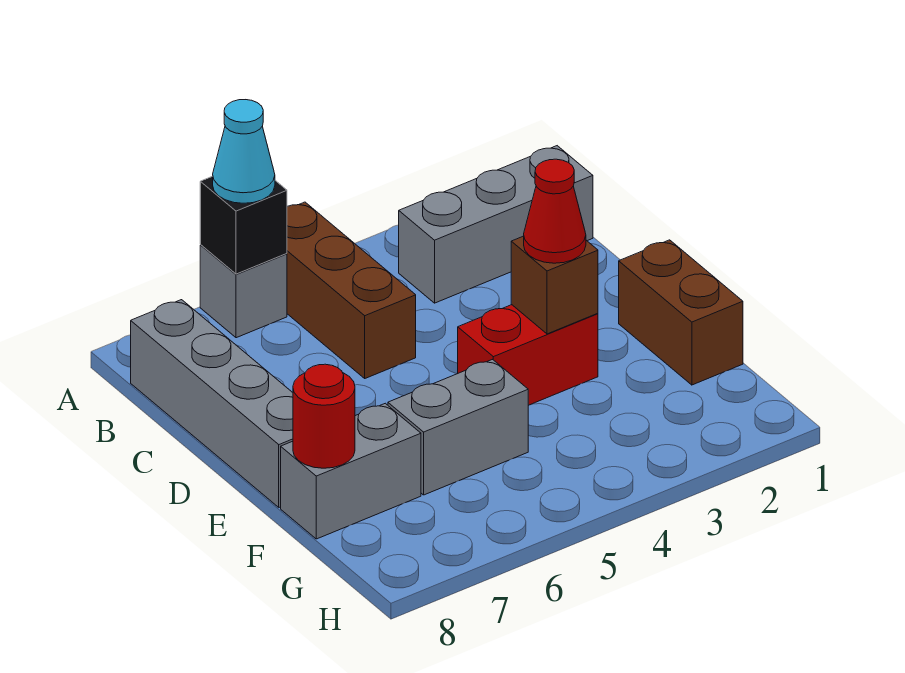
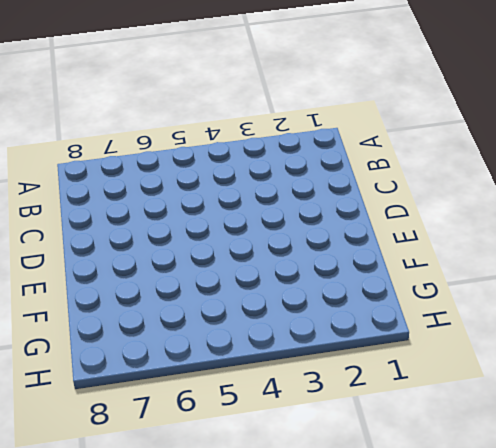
none -> brown 1x3 brick [287,202,416,378]
none -> grey 1x1 brick [200,245,287,338]
none -> grey 1x3 brick [399,146,593,303]

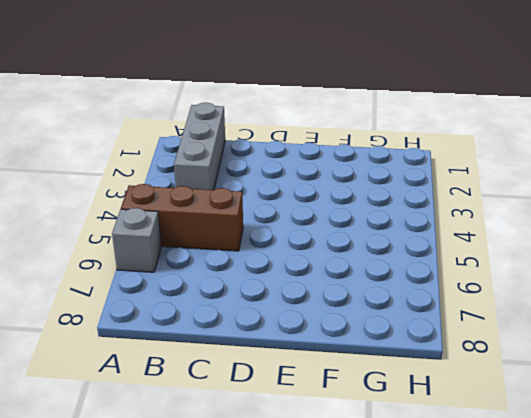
none -> grey 1x4 brick [131,300,293,507]
none -> brown 1x2 brick [619,240,743,385]
none -> red 1x2 brick [458,305,598,405]

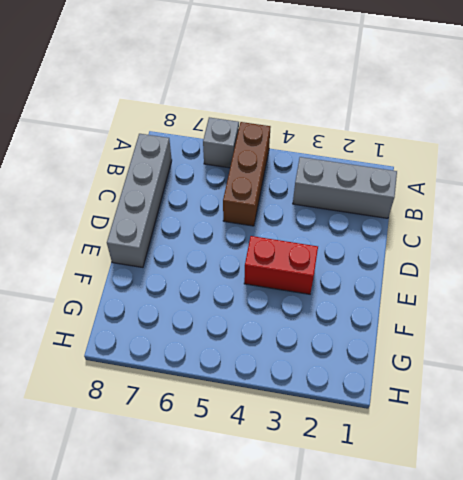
none -> brown 1x2 brick [619,240,743,385]
none -> grey 1x2 brick [388,360,528,495]
none -> grey 1x2 brick [281,403,421,539]

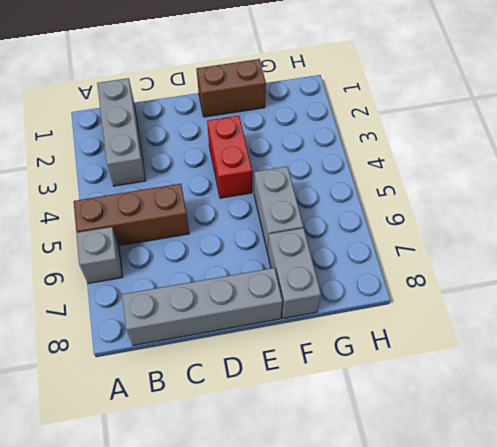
none -> black 1x1 brick [200,176,287,274]
none -> brown 1x1 brick [511,236,598,334]
none -> red 1x1 round brick [293,364,355,468]

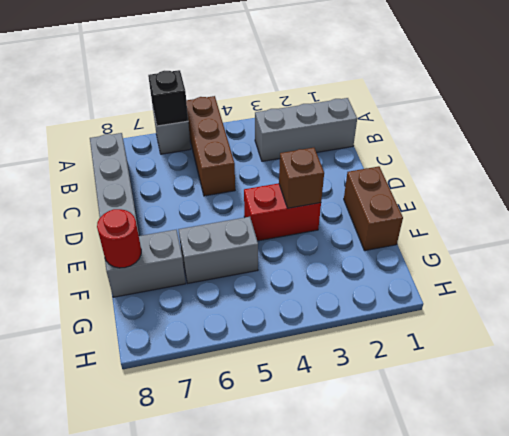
none -> cyan 1x1 cone [213,100,275,203]
none -> red 1x1 cone [524,159,586,263]

